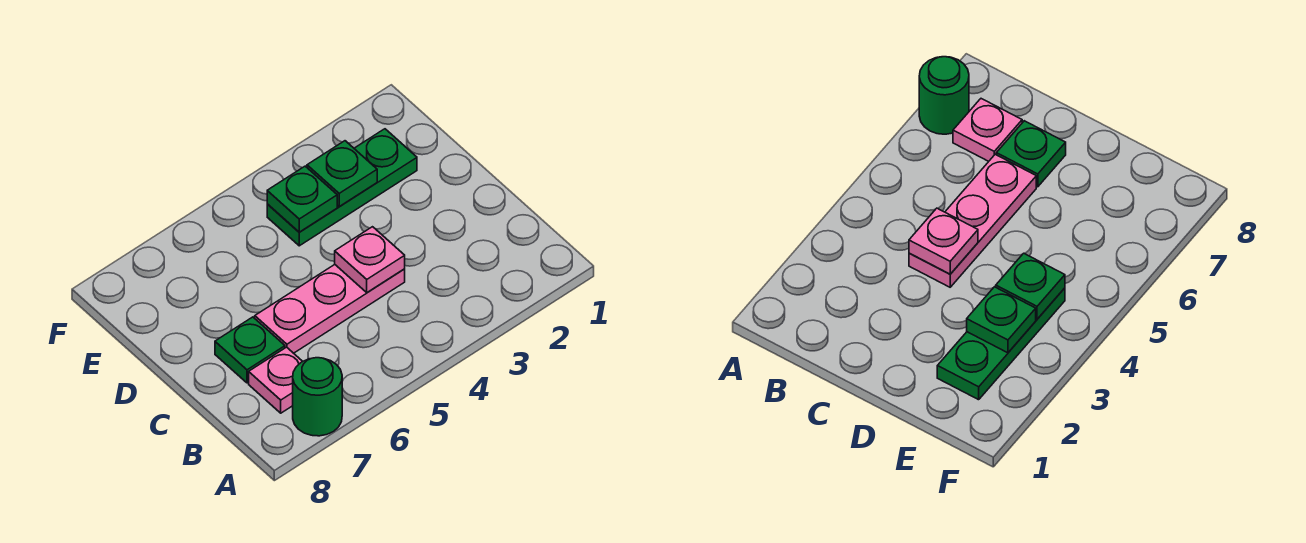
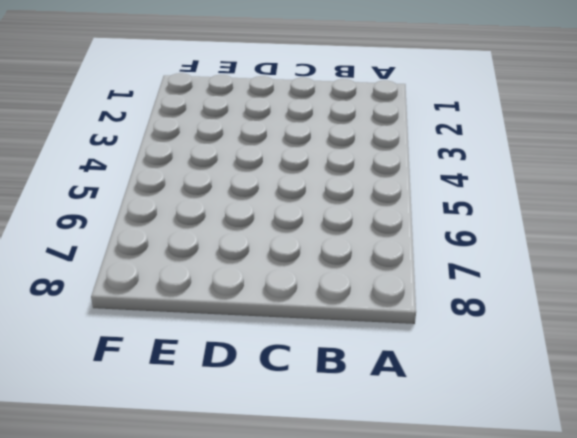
none -> green 1x1 round brick [293,358,342,436]
none -> pink 1x1 plate [249,347,303,413]

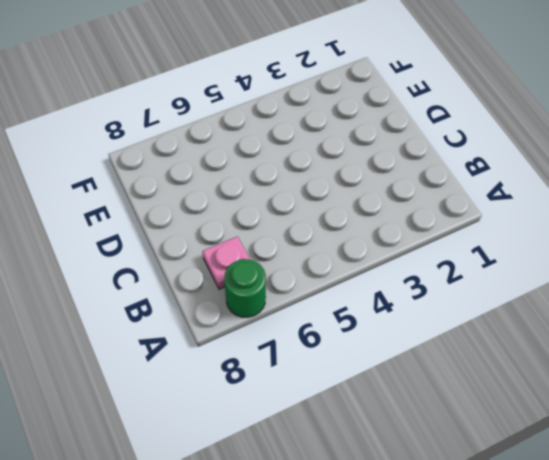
none -> pink 1x3 plate [255,265,405,353]
none -> green 1x1 plate [215,317,285,383]

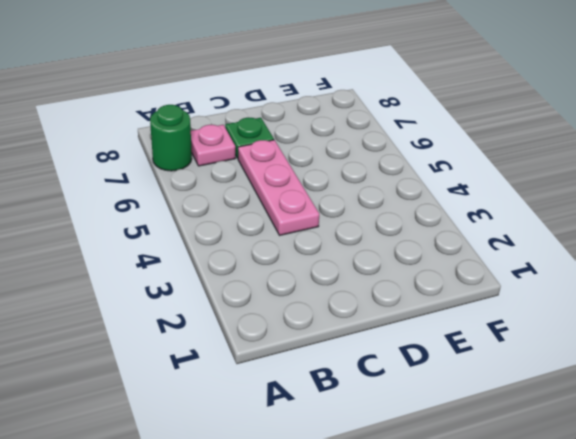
none -> green 1x3 plate [267,129,417,246]
none -> pink 1x1 plate [335,227,405,293]

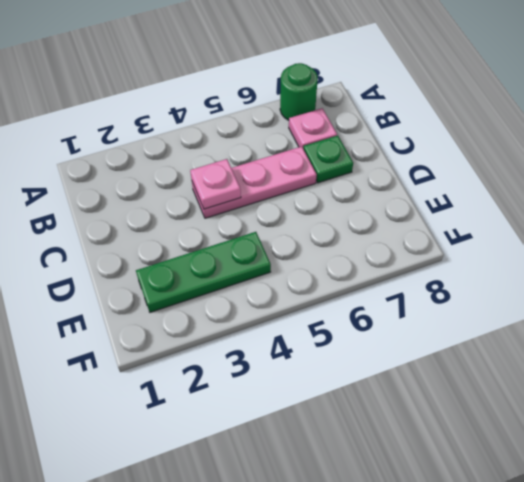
none -> green 1x1 plate [307,141,377,207]
none -> green 1x1 plate [267,166,337,232]

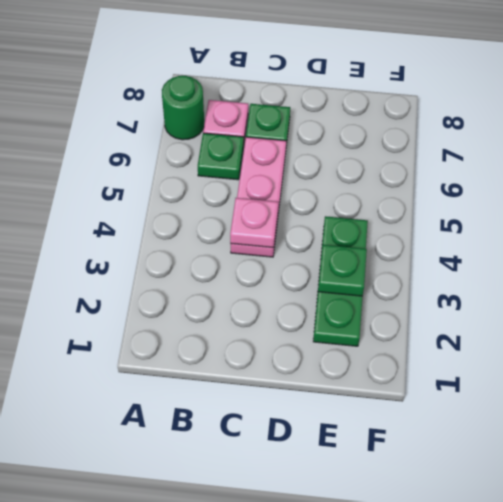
green 1x1 plate [198,133,244,180] -> green 1x1 plate moved to [267,166,337,232]

